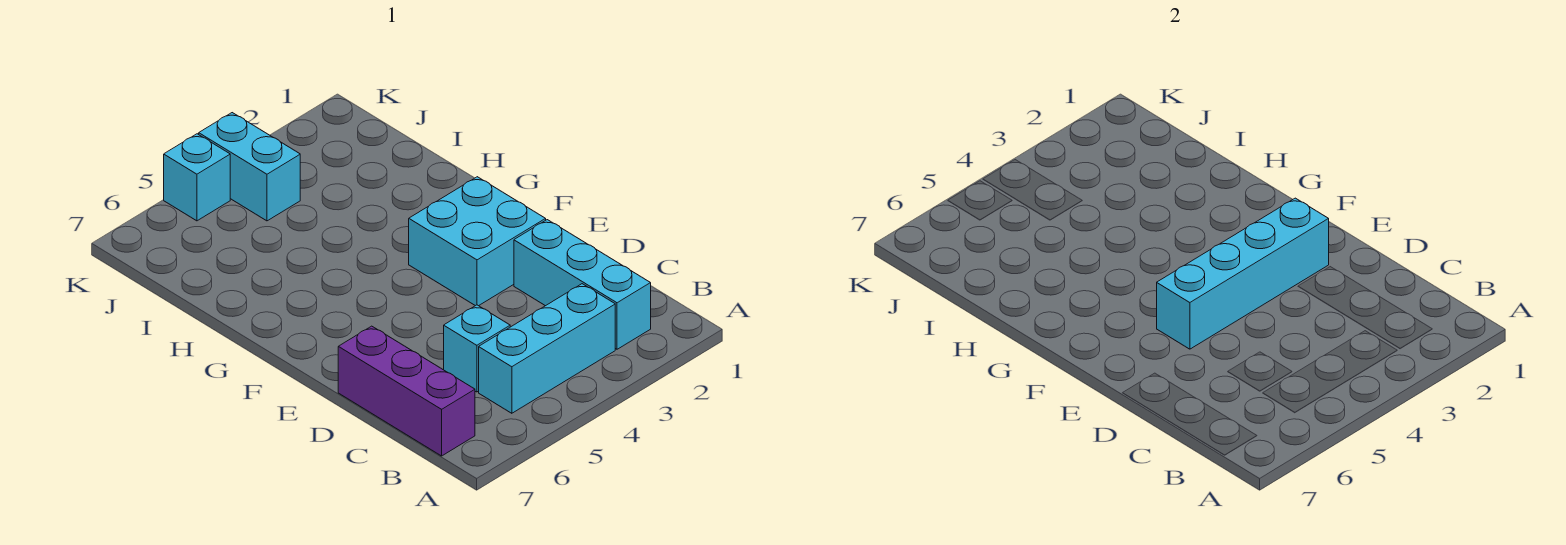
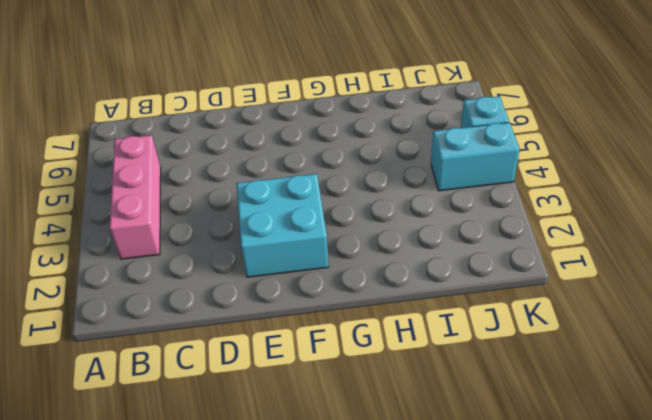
pink 1x3 brick [109,135,161,259] -> cyan 1x3 brick [479,284,615,413]
none -> cyan 1x3 brick [514,220,651,349]
none -> purple 1x3 brick [338,326,475,456]

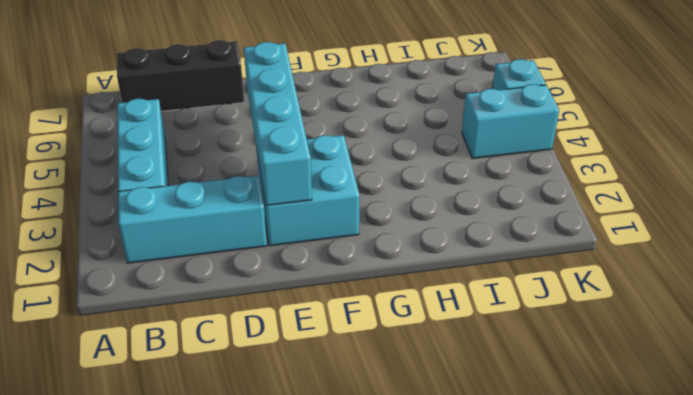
black 1x3 brick [117,40,244,111] -> purple 1x3 brick [338,326,475,456]
none -> cyan 1x1 brick [444,305,510,392]

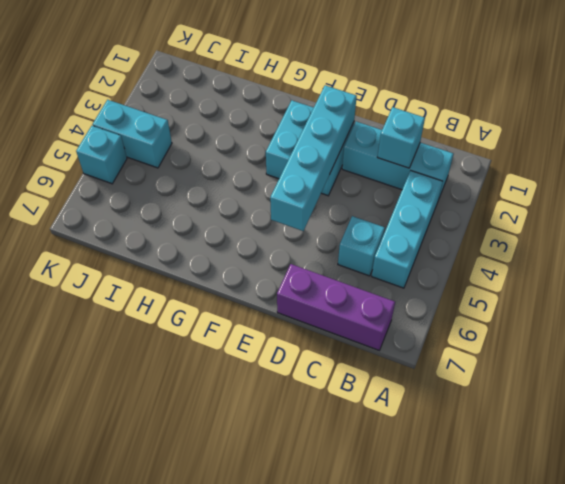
cyan 1x1 brick [377,107,425,168] -> none

